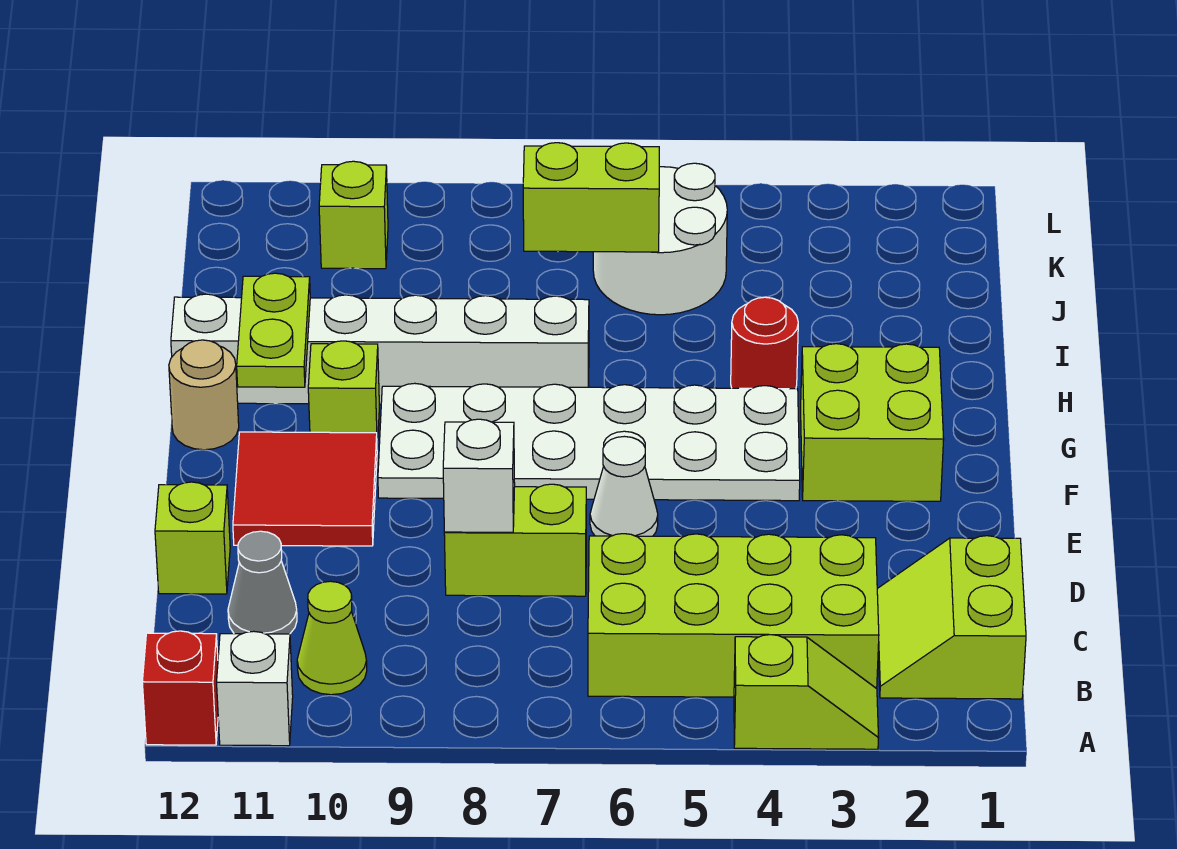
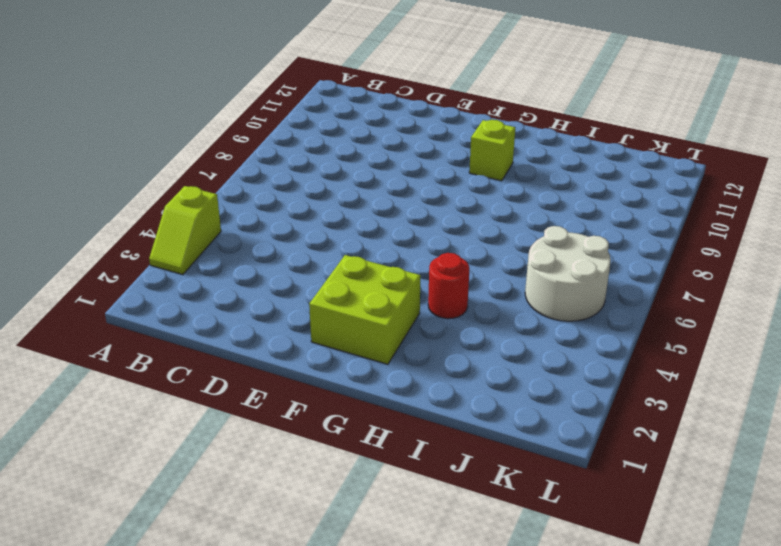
none -> white 1x1 brick [217,631,293,746]
none -> red 1x1 brick [142,631,218,745]
none -> lime 2x2 slope [877,536,1026,699]

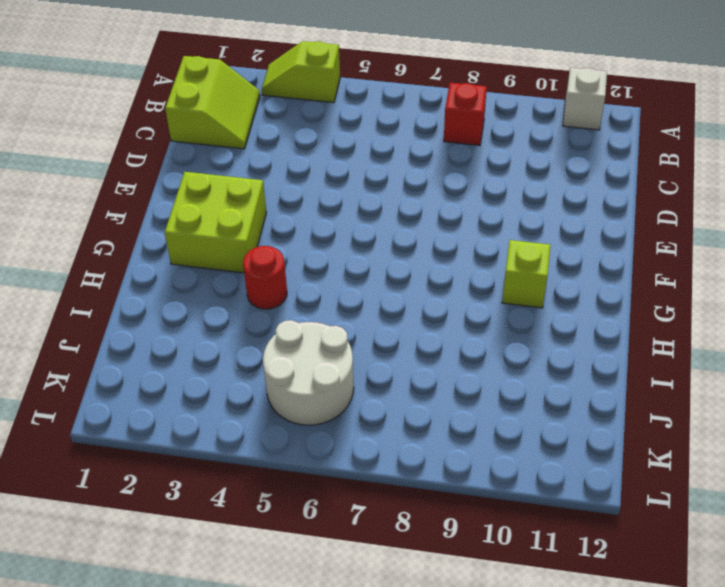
red 1x1 brick [444,83,487,145] -> red 1x1 brick moved to [142,631,218,745]
none -> lime 2x4 brick [588,534,879,697]
none -> lime 1x1 cone [297,581,367,695]
none -> grey 1x1 cone [228,531,297,634]

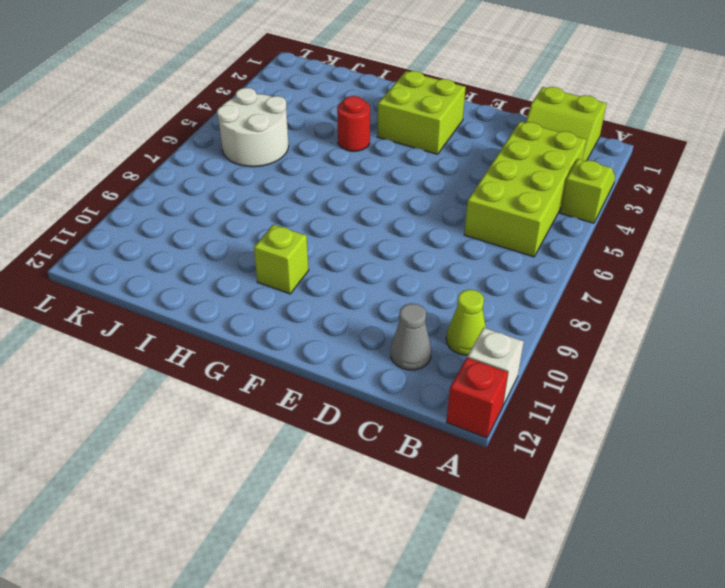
none -> lime 1x2 brick [444,484,586,596]
none -> lime 1x1 brick [155,482,230,594]
none -> white 1x1 cone [590,436,658,536]

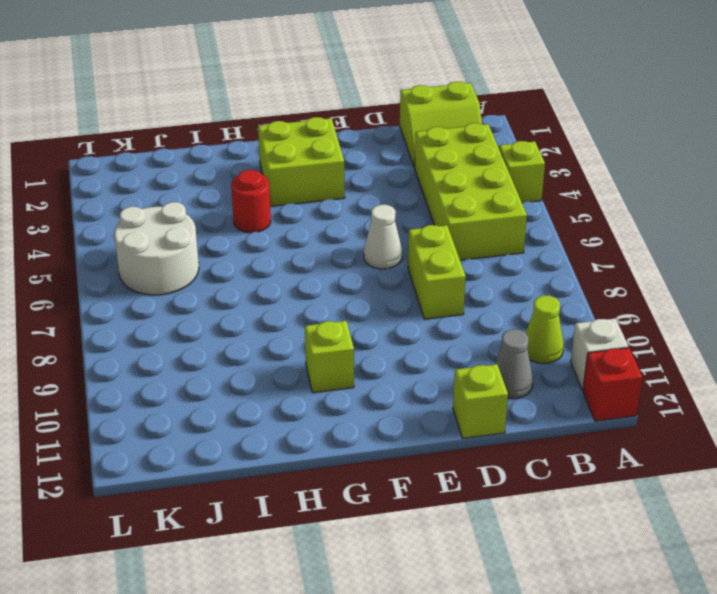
none -> red 2x2 tile [233,432,377,546]
none -> white 2x6 plate [378,383,800,501]
none -> tan 1x1 round brick [169,340,239,450]

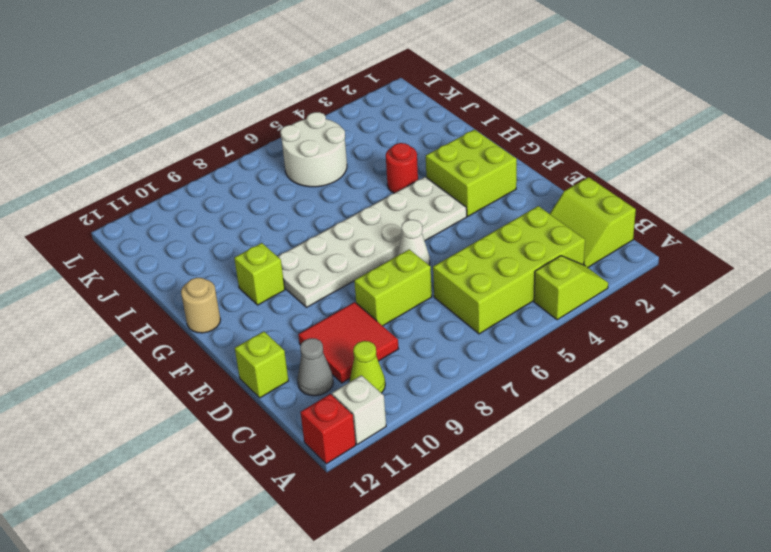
red 2x2 tile [298,302,399,383] -> red 2x2 tile moved to [233,432,377,546]
none -> white 1x6 brick [171,294,589,404]
none -> lime 1x1 brick [319,161,388,269]
none -> white 1x1 brick [443,419,515,532]

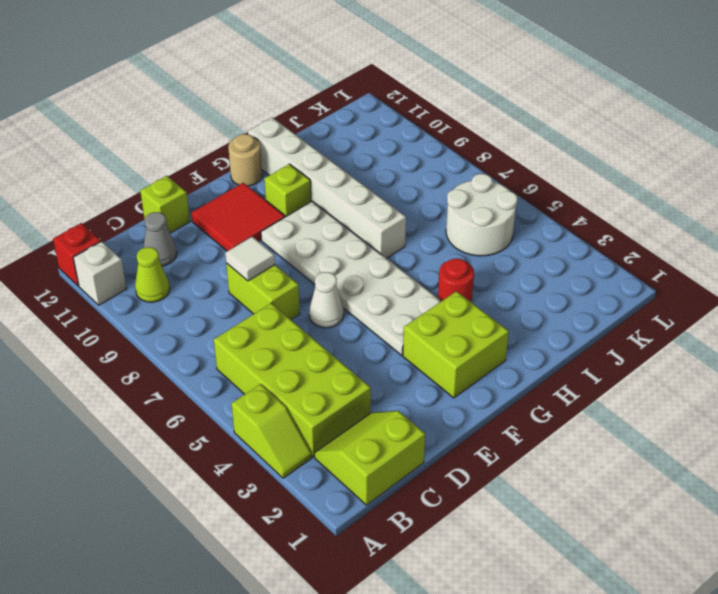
white 1x1 tile [225,237,275,281] -> white 1x1 brick [443,419,515,532]
none -> lime 1x1 brick [319,161,388,269]
none -> lime 1x2 plate [237,273,310,387]
none -> lime 1x2 brick [523,143,659,252]

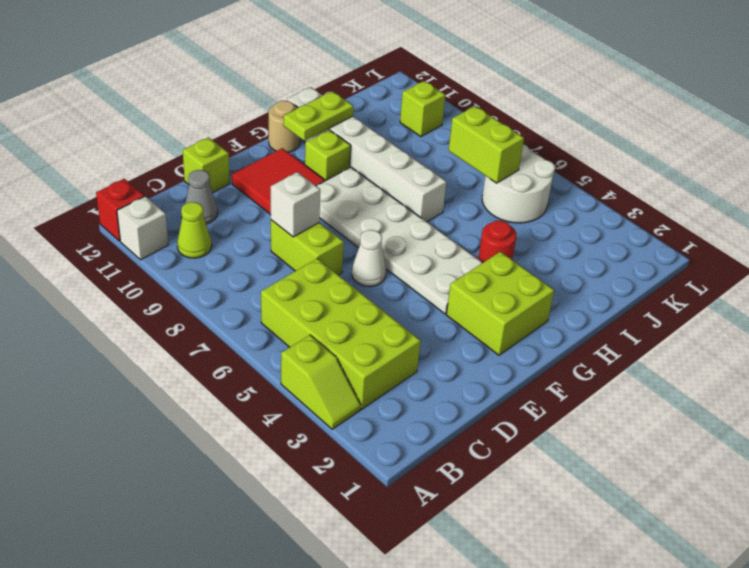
none -> lime 2x2 slope [877,536,1026,699]

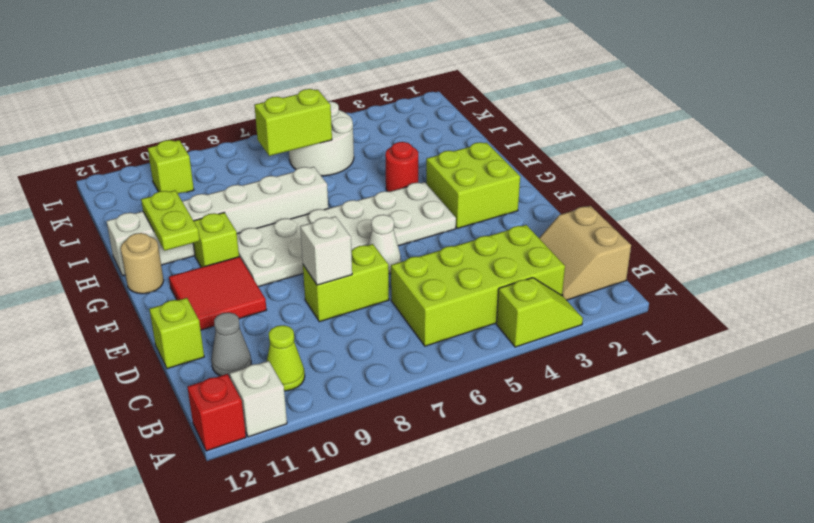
tan 2x2 slope [539,206,631,300] -> lime 2x2 slope [877,536,1026,699]

